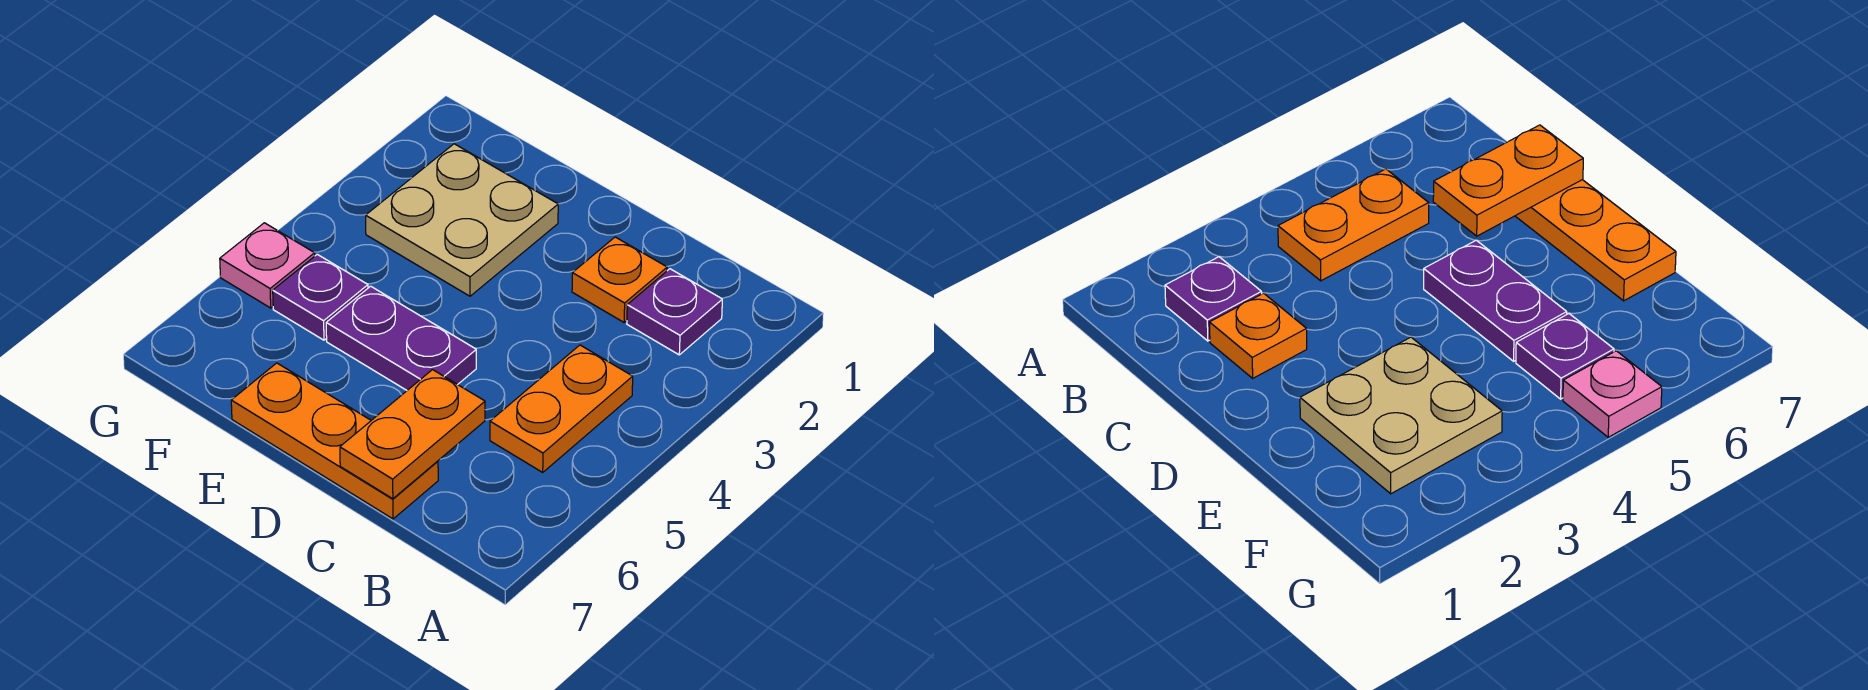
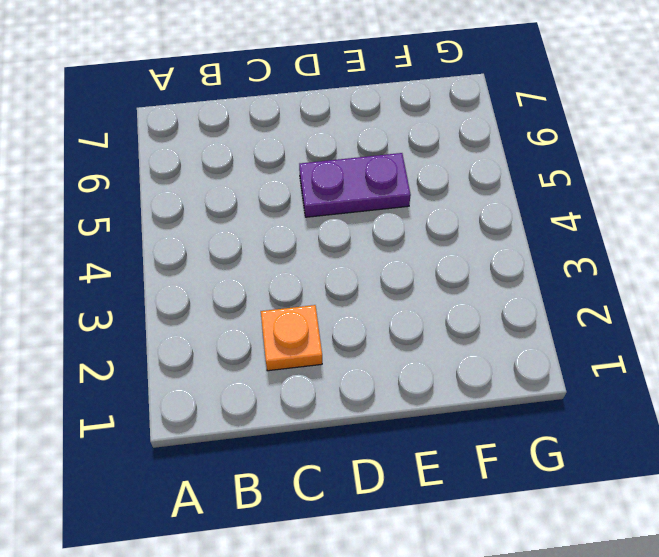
none -> purple 1x1 plate [627,269,722,355]
none -> orange 1x2 plate [490,345,633,472]

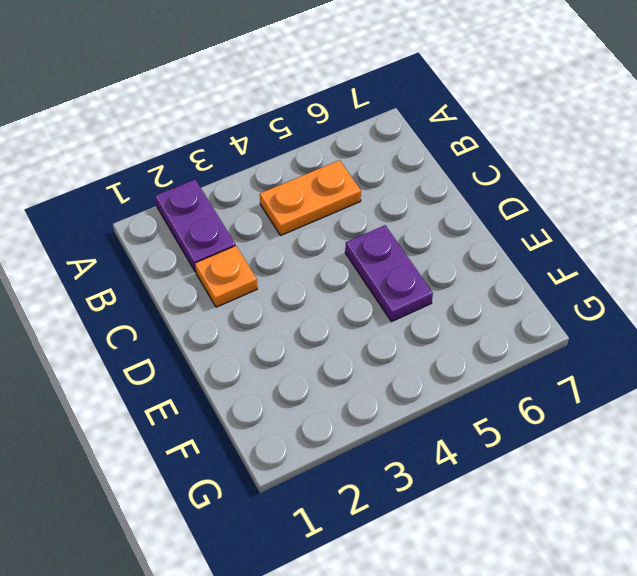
purple 1x2 plate [155,180,235,272] -> purple 1x1 plate [627,269,722,355]
none -> orange 1x3 plate [231,363,438,519]
none -> tan 2x2 plate [366,144,558,296]

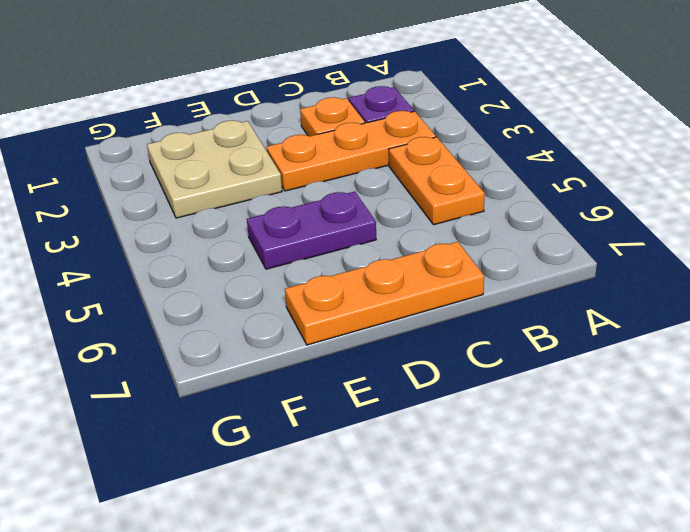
orange 1x3 plate [267,111,436,191] -> none
none -> purple 1x1 plate [273,254,368,340]
none -> pink 1x1 plate [220,223,315,308]

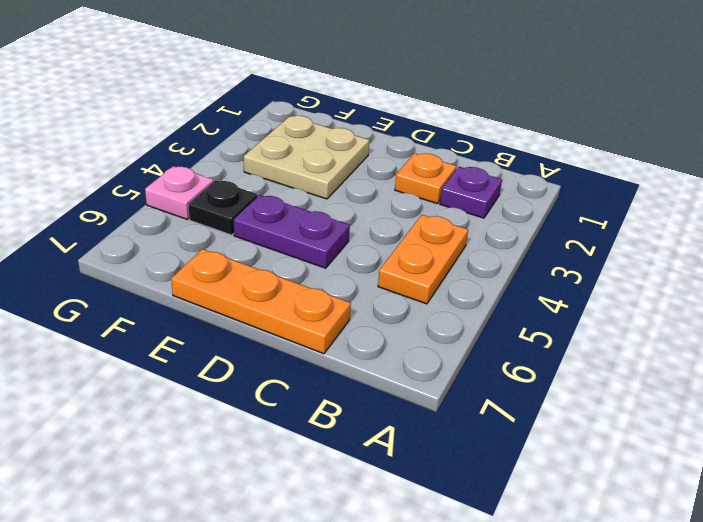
black 1x1 plate [188,180,258,235] -> purple 1x1 plate [273,254,368,340]
none -> orange 1x2 plate [340,370,485,499]

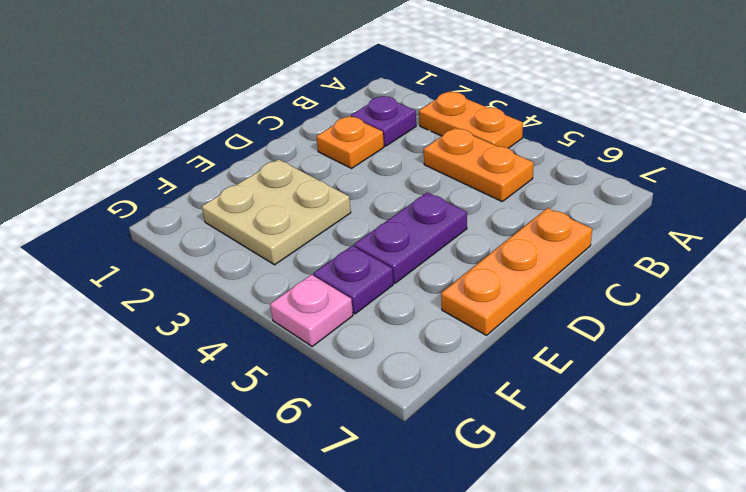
orange 1x2 plate [419,92,523,148] -> orange 1x2 plate moved to [340,370,485,499]

